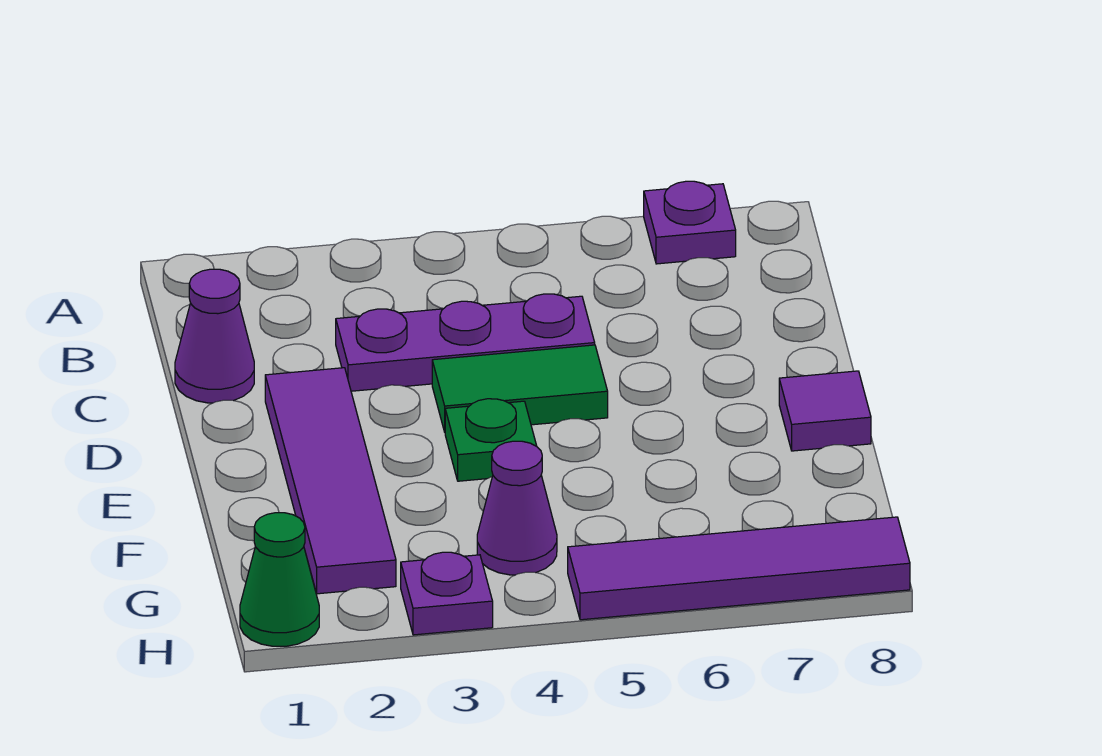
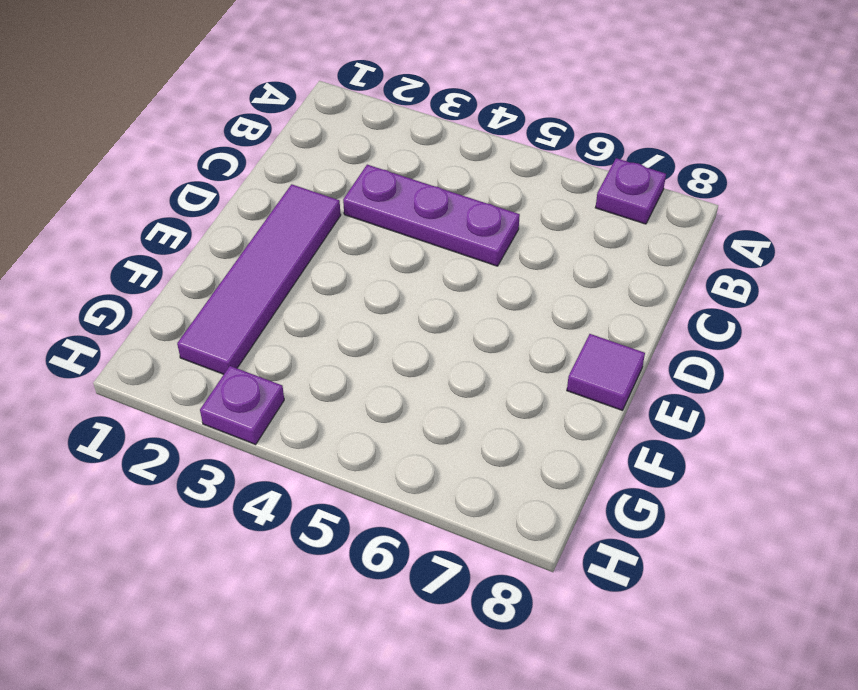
none -> purple 1x1 cone [175,269,254,403]
none -> green 1x2 tile [432,345,608,432]

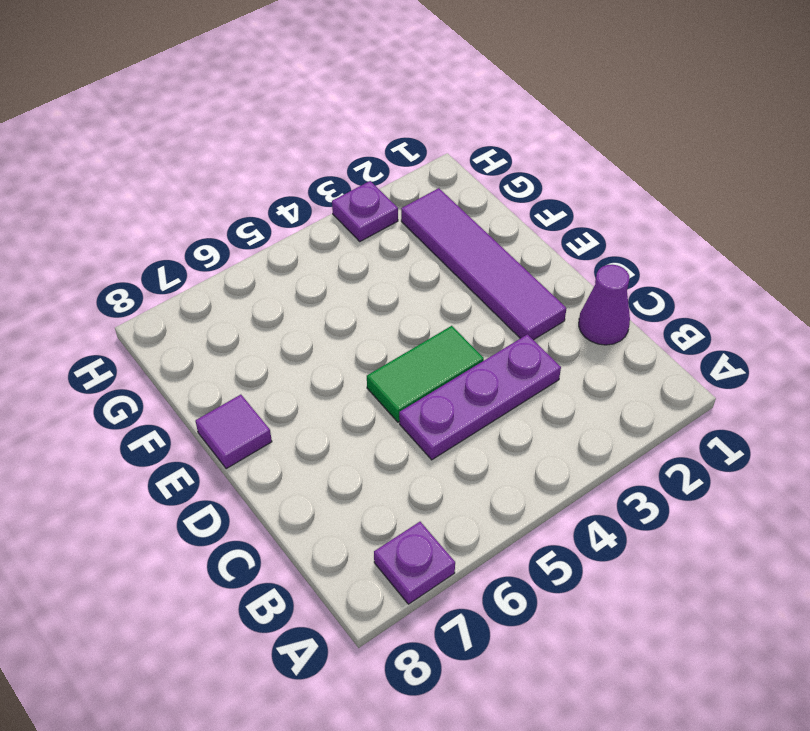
none -> green 1x1 plate [445,399,537,481]
none -> purple 1x1 cone [477,441,557,575]

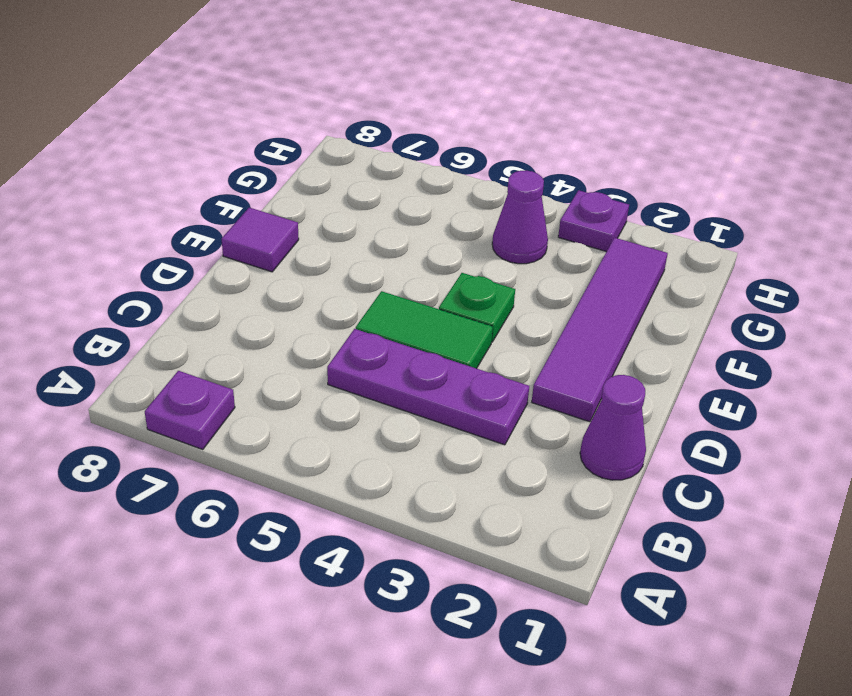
none -> green 1x1 cone [240,513,319,646]
none -> purple 1x4 tile [568,517,910,620]

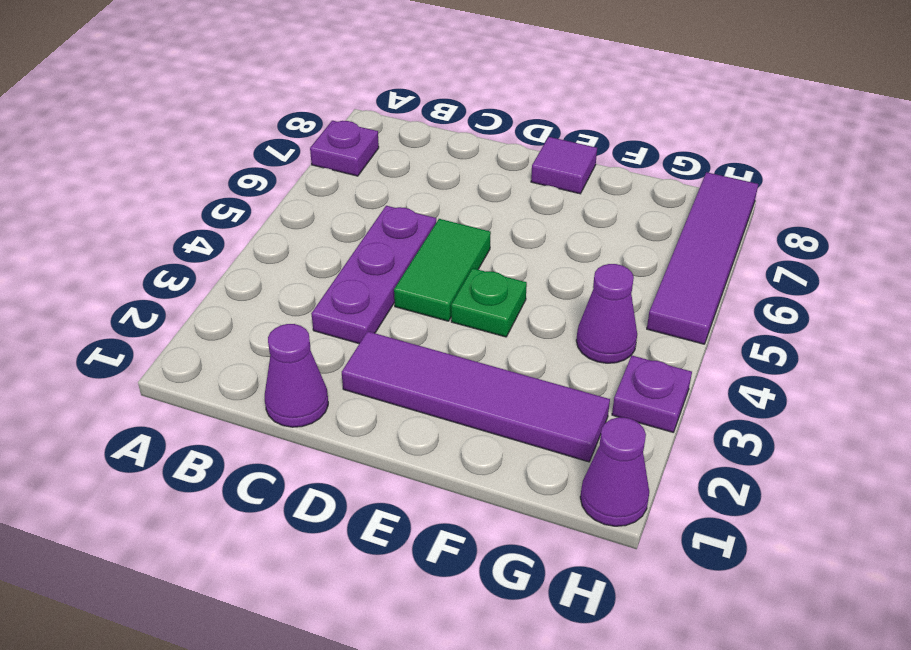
purple 1x1 cone [580,417,649,526] -> green 1x1 cone [240,513,319,646]

